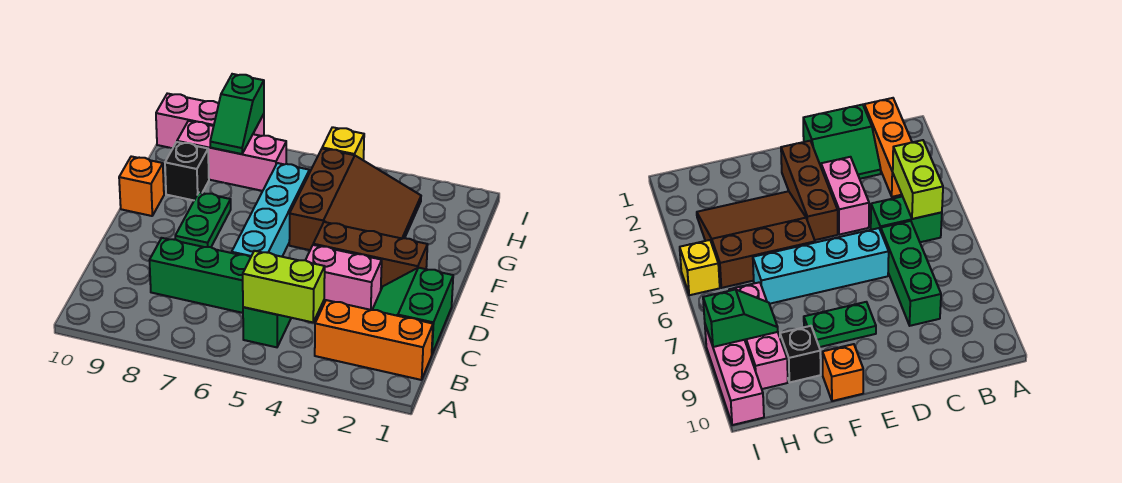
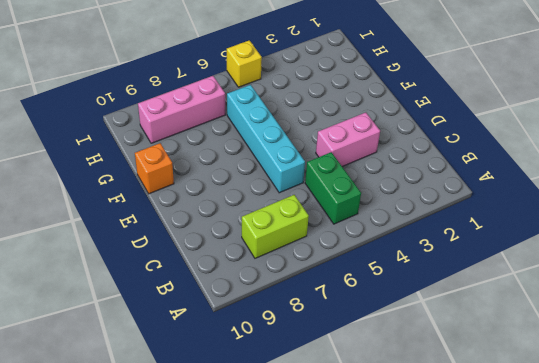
lime 1x2 brick [242,195,309,258] -> lime 1x2 brick moved to [243,251,325,322]
none -> orange 1x3 brick [315,300,433,380]
none -> green 2x2 slope [372,268,453,354]
none -> green 1x3 brick [150,238,251,313]

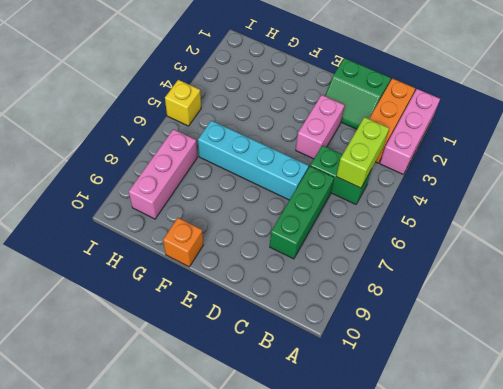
pink 1x3 brick [380,89,440,174] -> pink 1x3 brick moved to [156,93,264,149]
none -> brown 1x3 brick [313,222,428,289]
none -> green 1x2 plate [175,192,231,247]
none -> brown 3x3 slope [289,149,421,250]

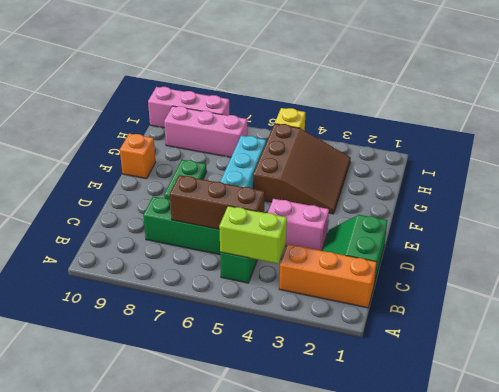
brown 1x3 brick [170,175,265,229] -> brown 1x3 brick moved to [313,222,428,289]
none -> black 1x1 brick [165,142,209,200]
none -> green 1x2 slope [210,74,264,154]

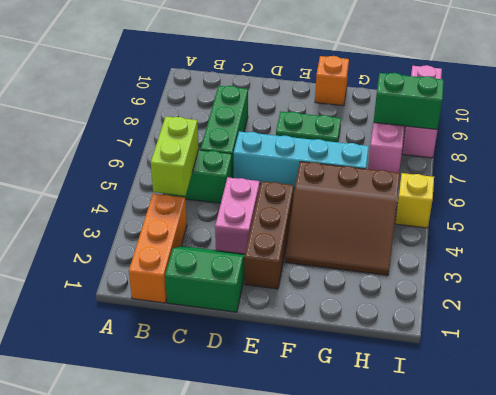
green 1x2 brick [374,73,444,130] -> green 1x2 slope [210,74,264,154]
none -> black 1x1 brick [165,142,209,200]

